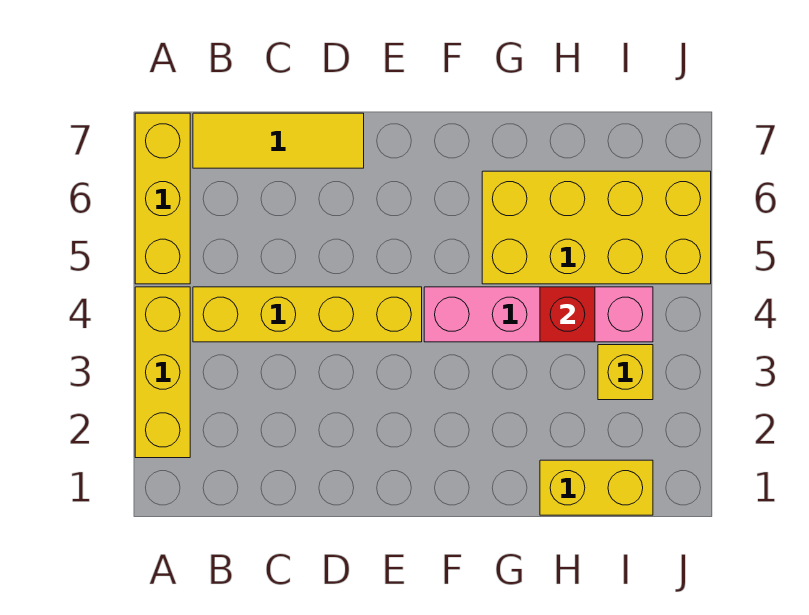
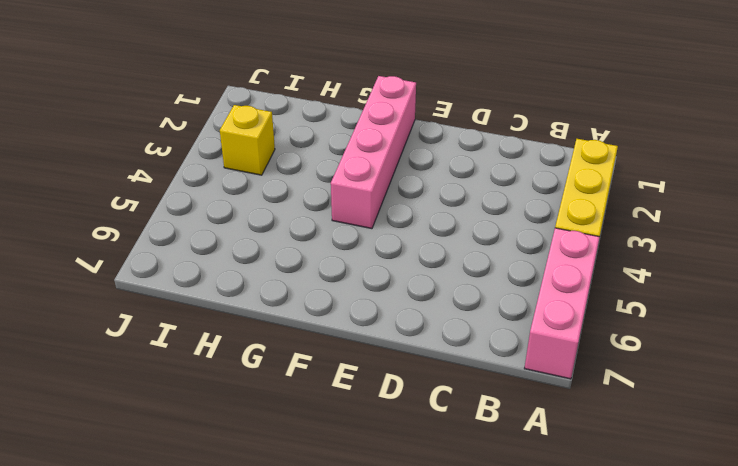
pink 1x3 brick [524,228,600,379] -> yellow 1x3 brick [135,113,190,284]
pink 1x4 brick [331,76,416,229] -> pink 1x4 brick turned to [424,287,653,342]
none -> yellow 1x4 brick [193,287,422,342]
none -> yellow 1x3 tile [193,113,364,168]

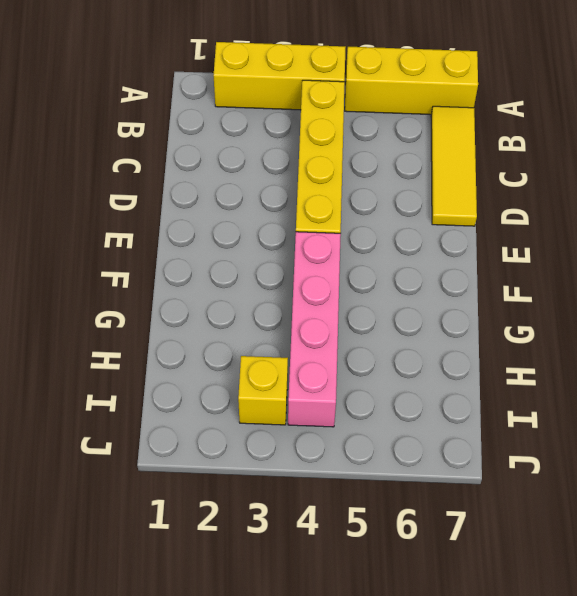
none -> yellow 2x4 brick [482,171,711,284]
none -> yellow 1x2 brick [540,460,653,515]

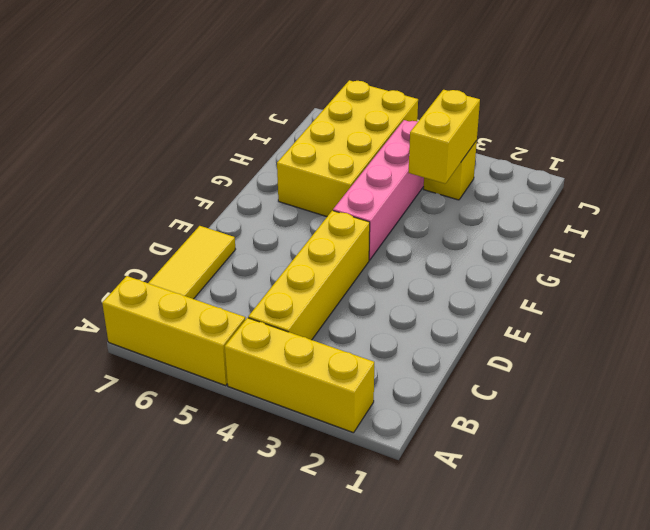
yellow 1x2 brick [409,90,480,184] -> yellow 1x2 brick moved to [540,460,653,515]
none -> red 1x1 brick [540,287,595,342]

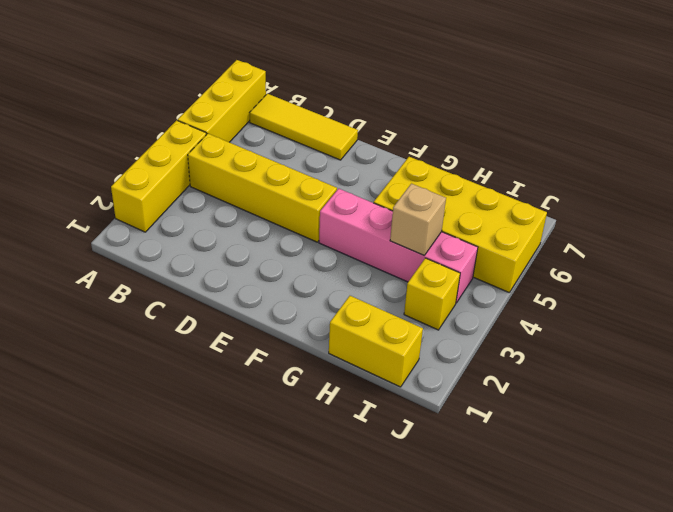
tan 1x1 brick [390,184,446,255] -> red 1x1 brick [540,287,595,342]

